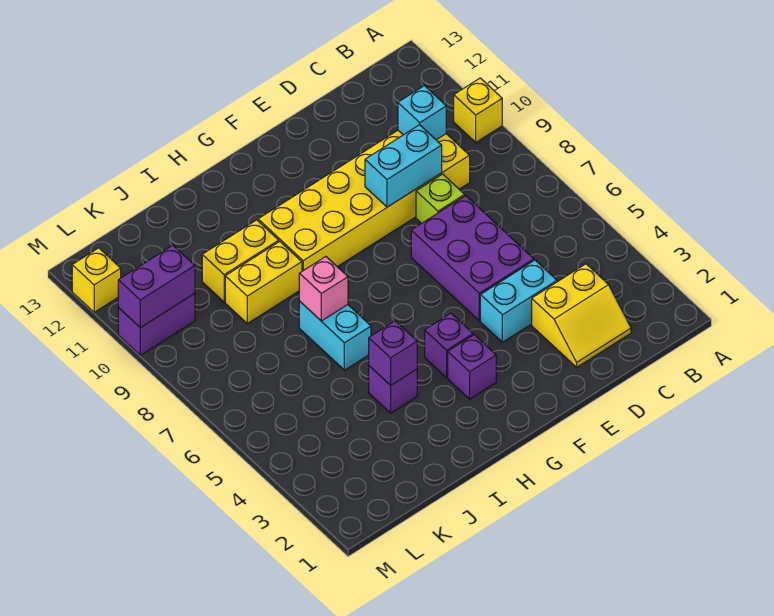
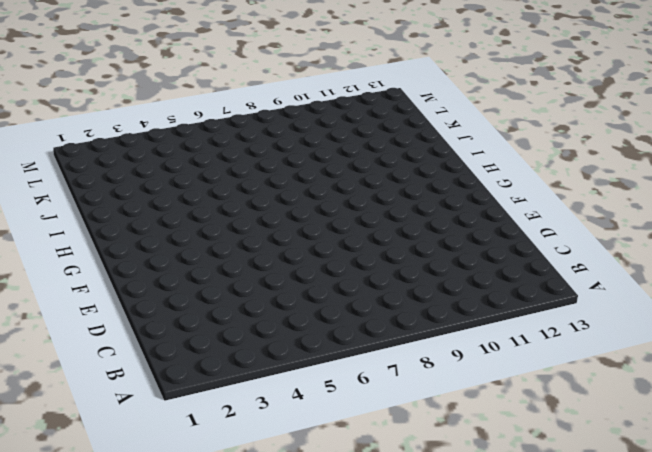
none -> yellow 1x1 brick [454,78,502,142]
none -> yellow 2x2 slope [532,264,631,367]
none -> yellow 2x6 brick [258,130,470,271]

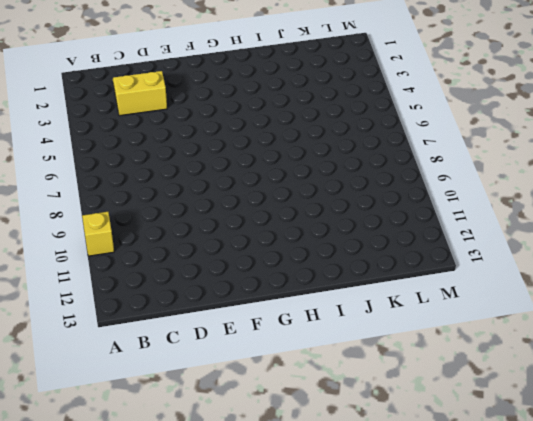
none -> yellow 2x6 brick [258,130,470,271]
none -> cyan 1x2 brick [480,260,557,342]
none -> purple 2x3 brick [411,196,534,321]

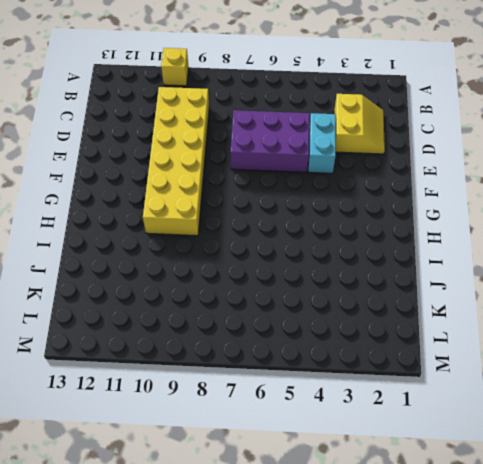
none -> lime 1x1 brick [416,174,465,224]
none -> purple 1x1 brick [448,335,496,399]
none -> purple 1x1 brick [425,313,473,378]

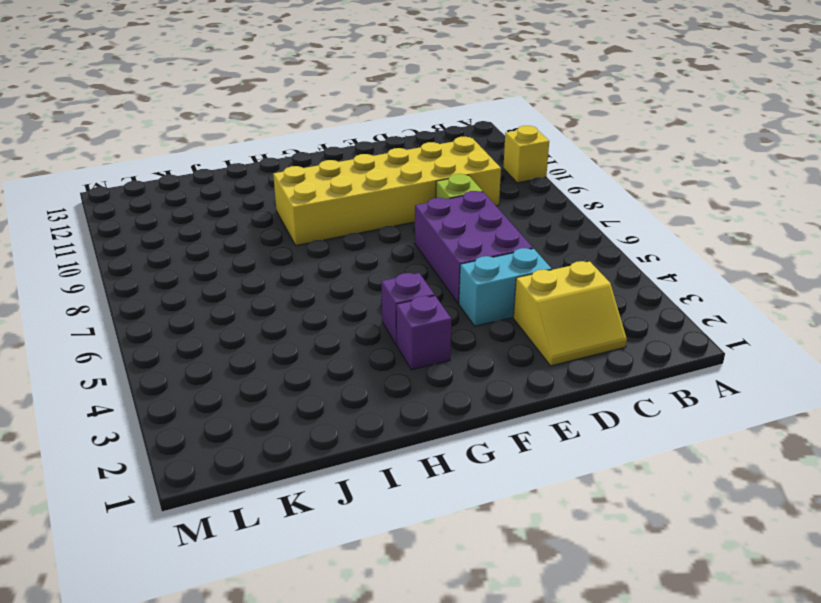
none -> purple 1x1 brick [369,366,417,413]
none -> cyan 1x2 brick [299,301,371,370]
none -> yellow 1x2 brick [225,241,302,324]

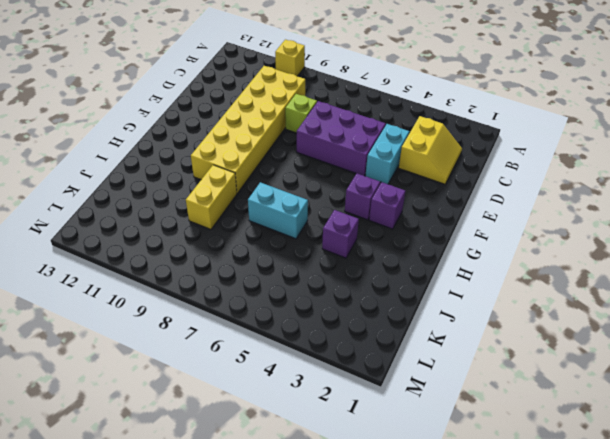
none -> yellow 1x2 brick [202,220,279,302]
none -> purple 1x2 brick [118,293,195,355]
none -> yellow 1x1 brick [72,248,121,312]

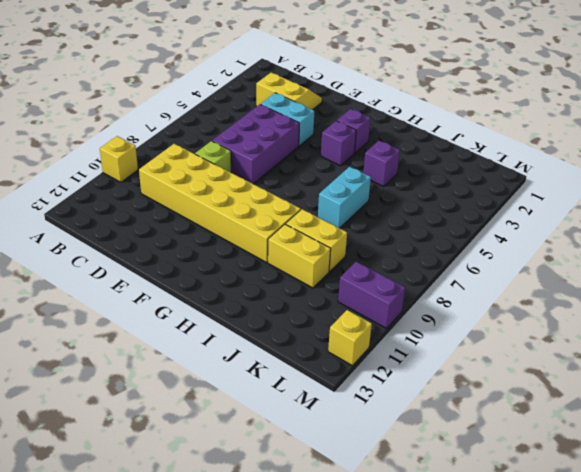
none -> cyan 1x1 brick [398,86,446,140]
none -> cyan 1x2 brick [365,125,442,207]
none -> purple 1x1 brick [369,321,417,385]

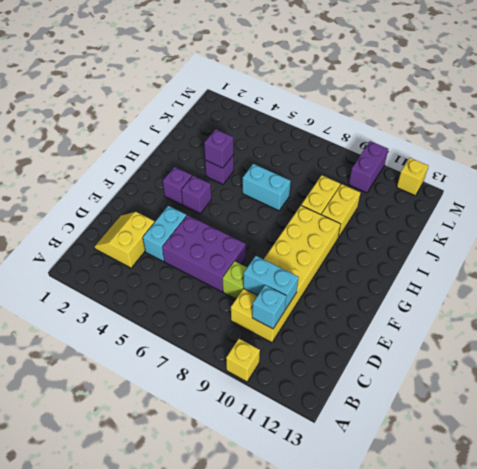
cyan 1x2 brick [243,256,299,310] -> cyan 1x2 brick turned to [365,125,442,207]
none -> pink 1x1 brick [299,257,348,321]
none -> purple 1x2 brick [118,245,195,328]

